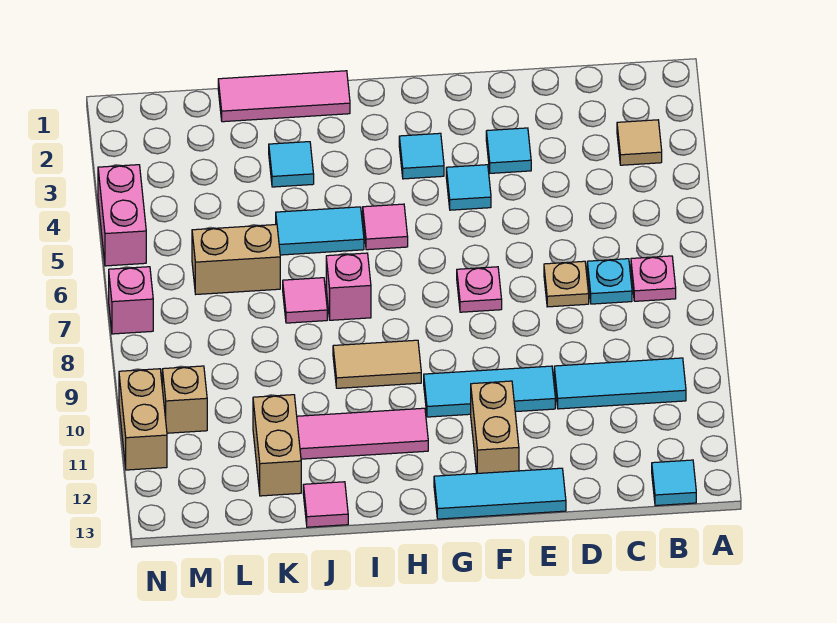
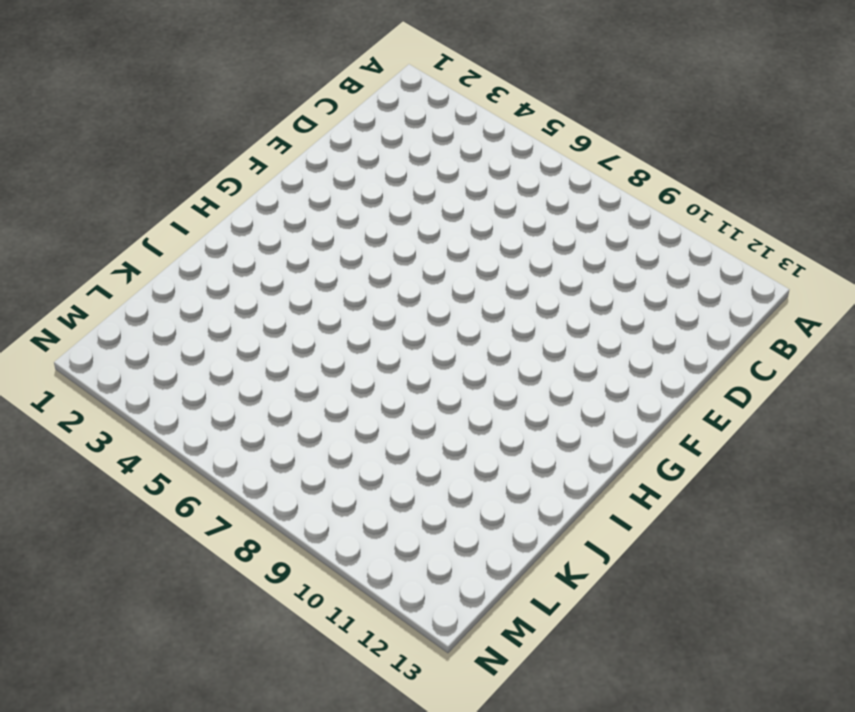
none -> tan 1x1 tile [617,120,662,165]
none -> pink 1x1 plate [631,256,676,301]
none -> cyan 1x3 tile [554,358,686,409]

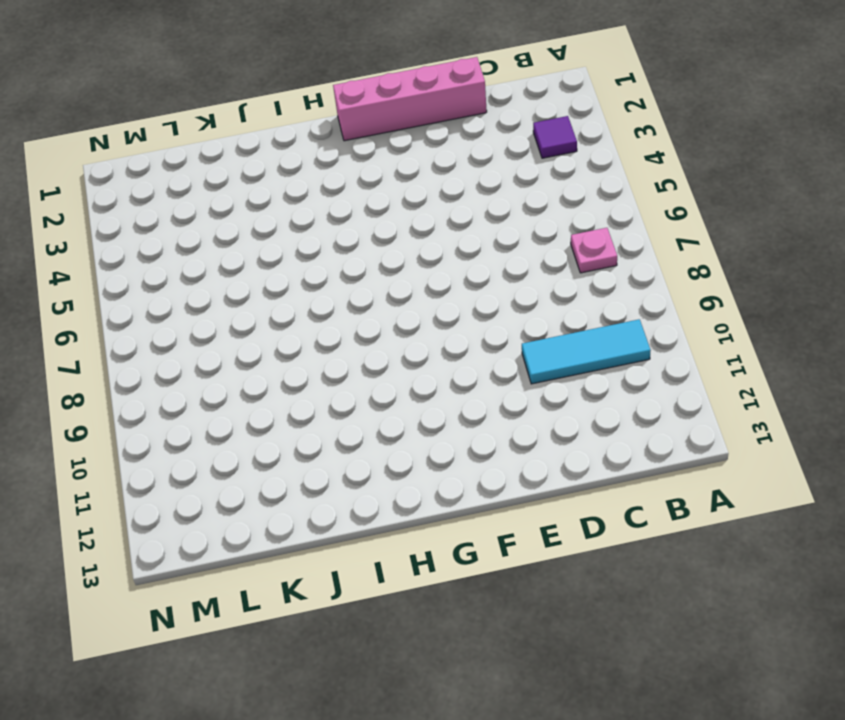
purple 1x1 tile [533,116,577,158] -> tan 1x1 tile [617,120,662,165]
pink 1x4 brick [333,57,487,141] -> none
none -> cyan 1x1 tile [652,460,696,506]
none -> cyan 1x1 plate [587,259,632,304]
none -> tan 1x1 plate [544,261,589,307]

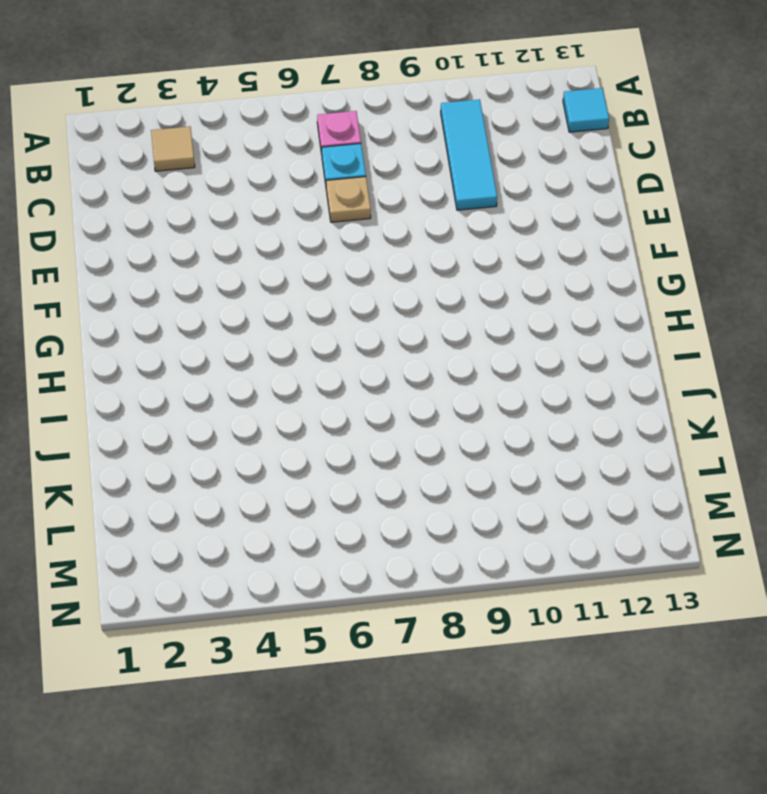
none -> cyan 1x1 tile [486,128,531,173]
none -> cyan 1x3 tile [424,366,555,417]
none -> cyan 1x3 tile [434,468,566,519]

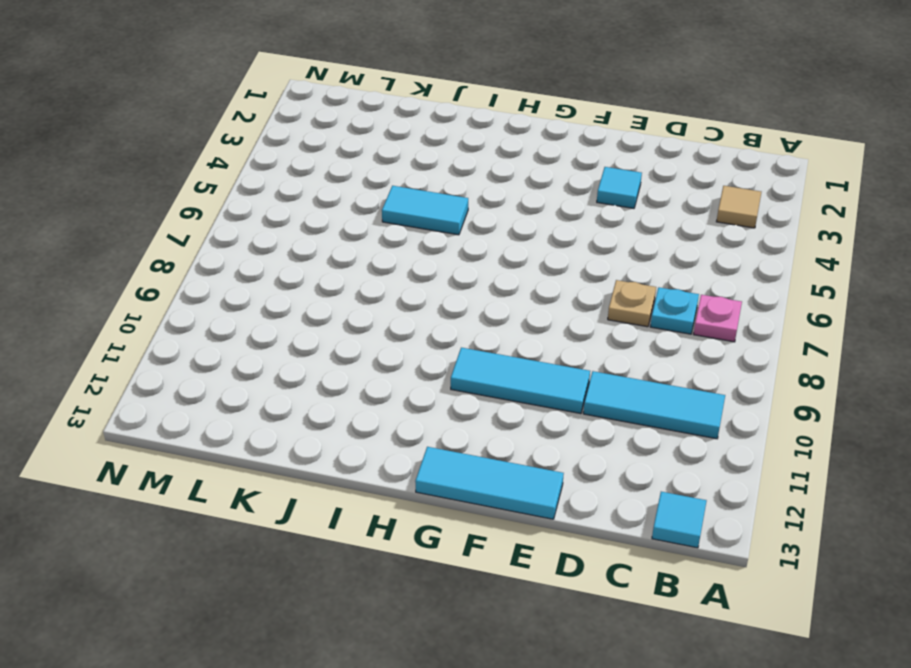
none -> cyan 1x1 tile [446,165,491,210]
none -> pink 1x1 plate [457,267,502,312]
none -> tan 1x2 brick [471,381,519,473]

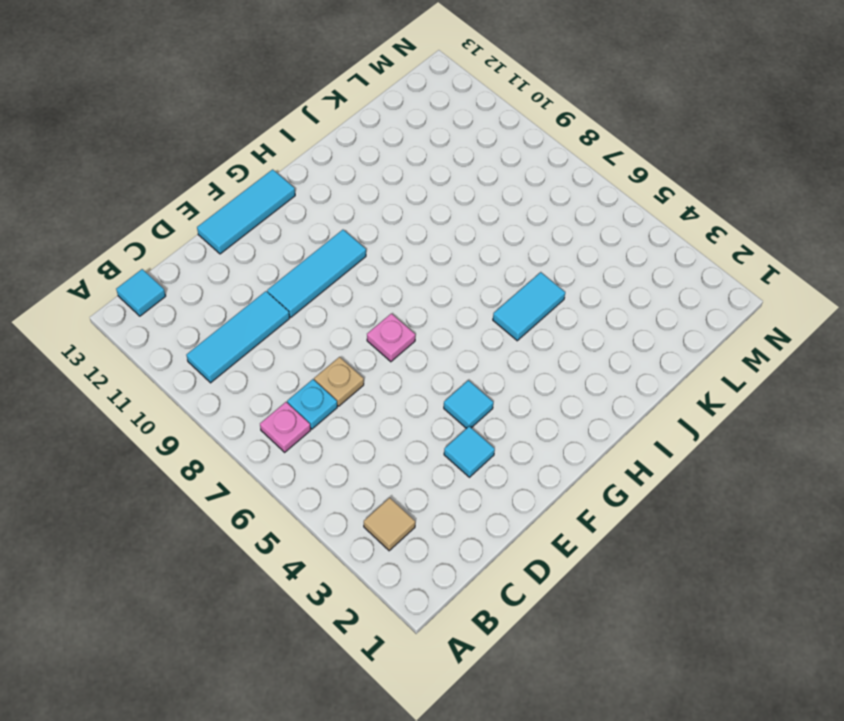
none -> tan 1x2 brick [471,381,519,473]
none -> cyan 1x1 tile [399,133,444,179]
none -> pink 1x1 tile [363,204,408,250]

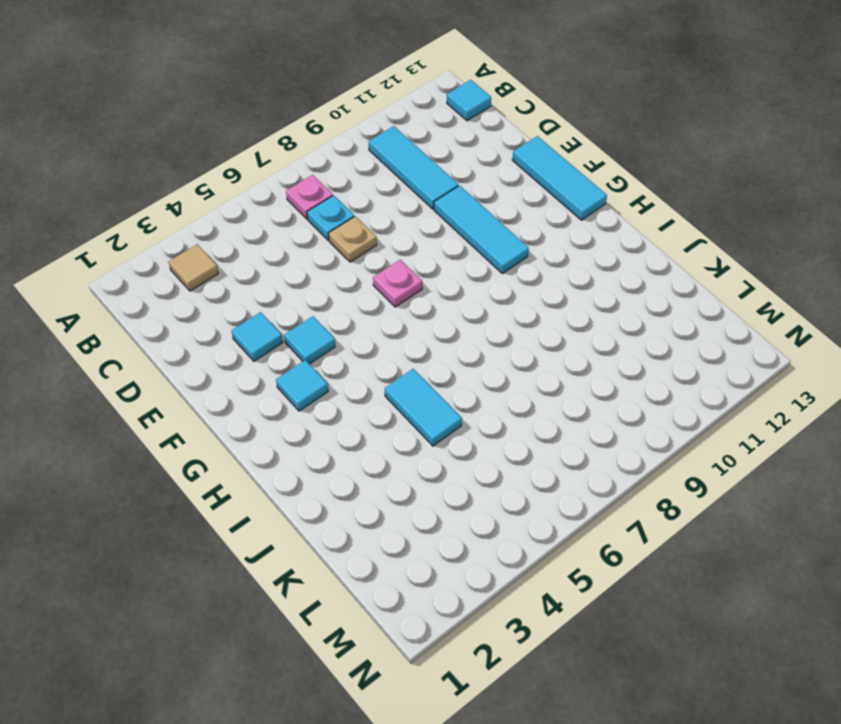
none -> tan 1x2 brick [471,381,519,473]
none -> pink 1x1 tile [363,204,408,250]
none -> tan 1x2 tile [333,340,421,388]

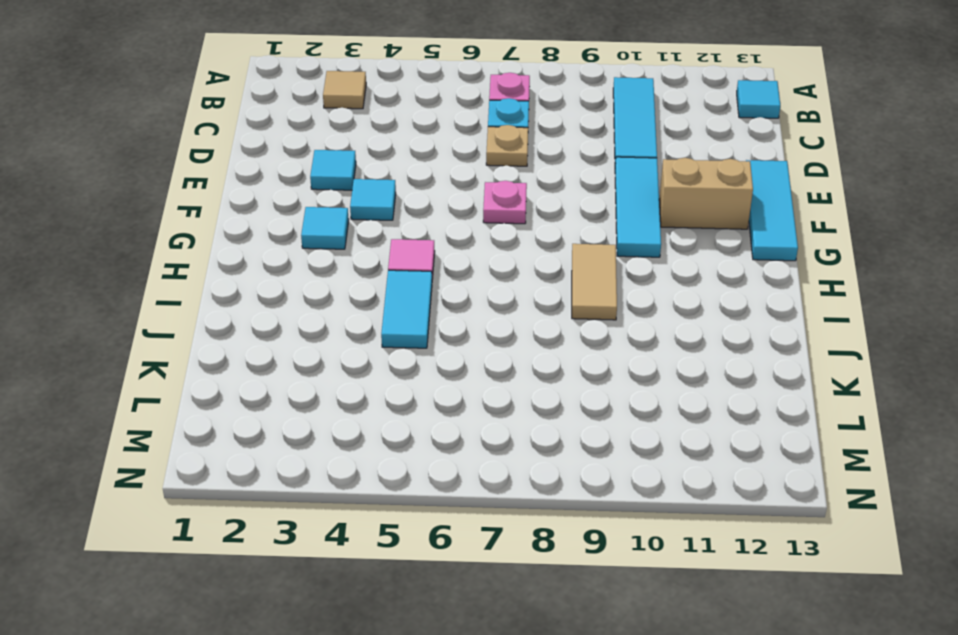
none -> pink 1x3 tile [297,408,428,459]
none -> pink 1x3 tile [218,71,350,122]
none -> pink 1x1 brick [326,253,371,320]

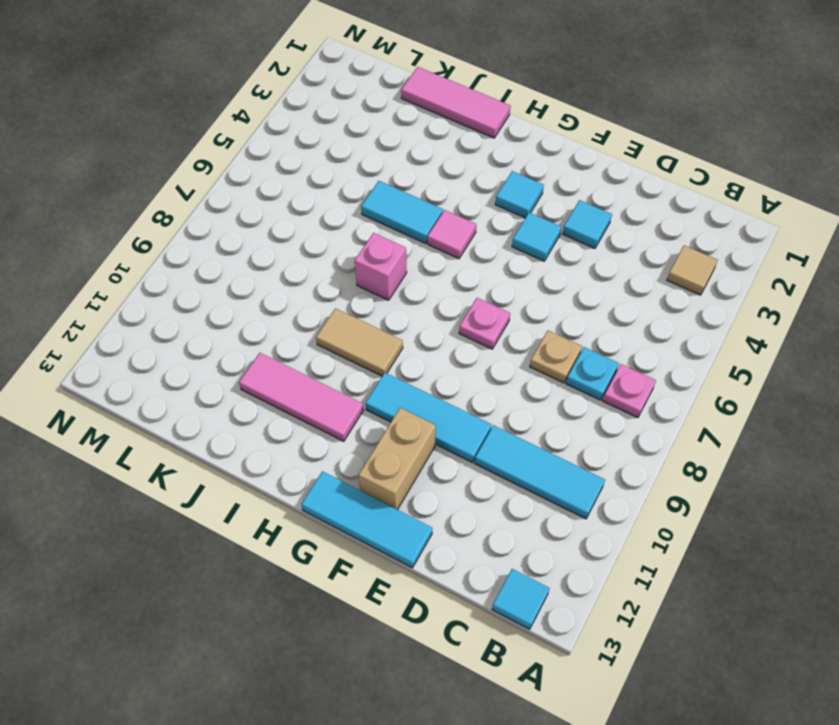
none -> cyan 1x1 tile [269,142,314,187]
none -> pink 1x1 tile [283,278,327,323]
none -> pink 1x1 tile [303,482,348,527]

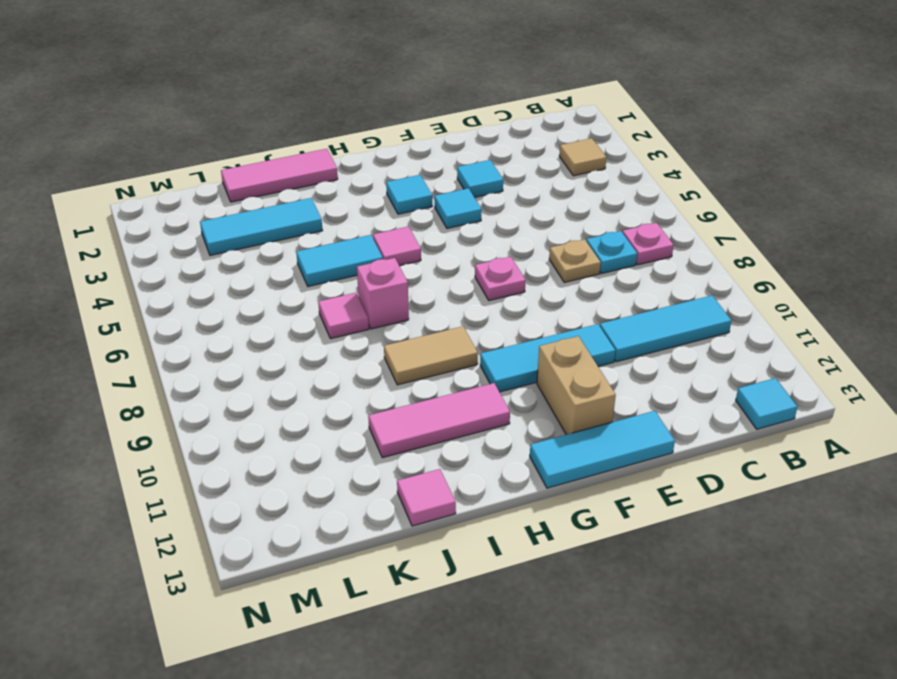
cyan 1x3 tile [200,198,323,255] -> cyan 1x1 tile [269,142,314,187]
none -> tan 1x2 brick [192,225,280,294]
none -> tan 1x2 brick [253,395,301,496]
none -> tan 1x1 brick [162,366,207,433]

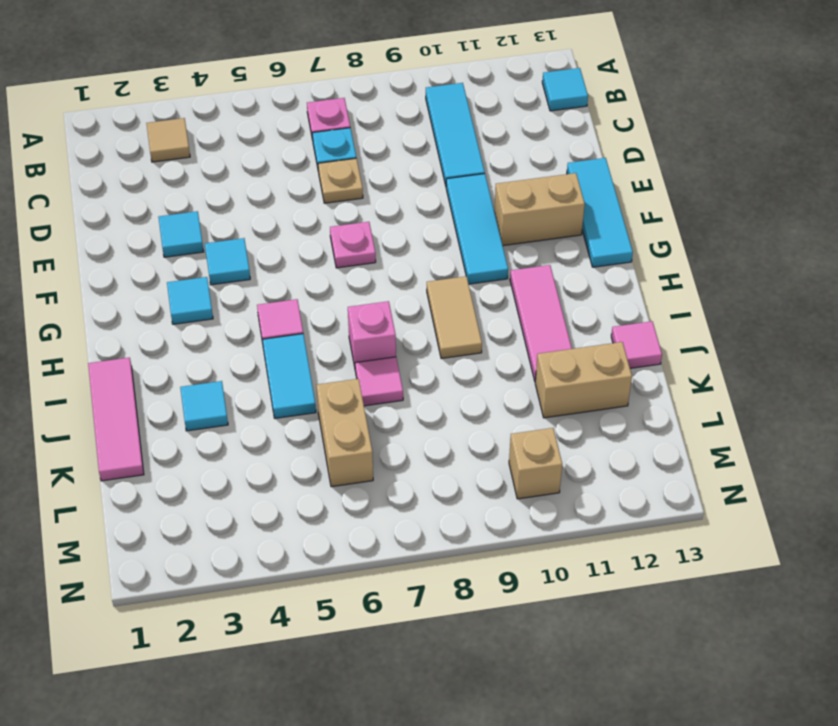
none -> pink 1x2 brick [98,165,146,266]
none -> pink 1x1 brick [109,267,153,334]
none -> tan 1x2 brick [119,369,167,470]

